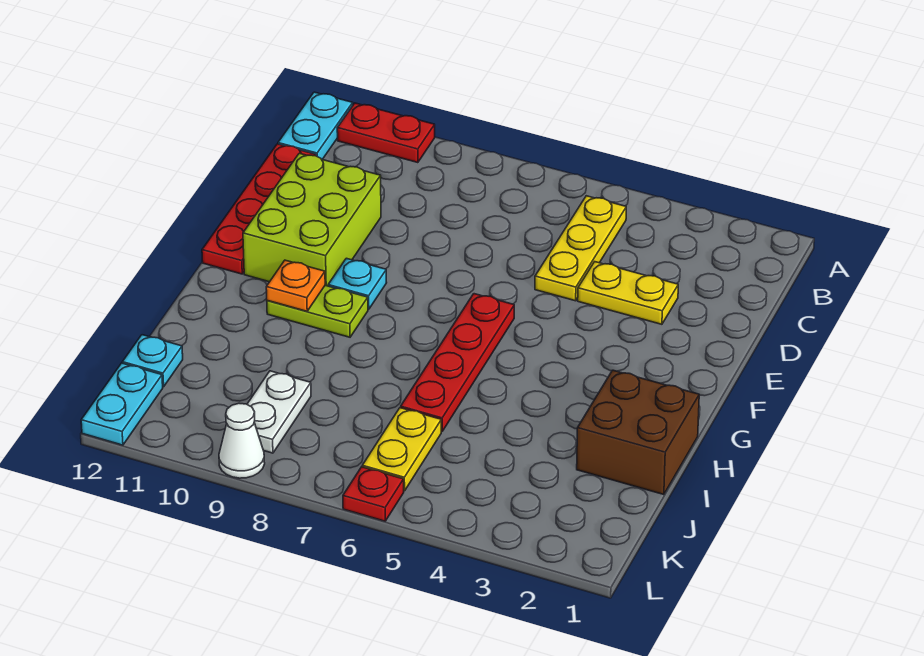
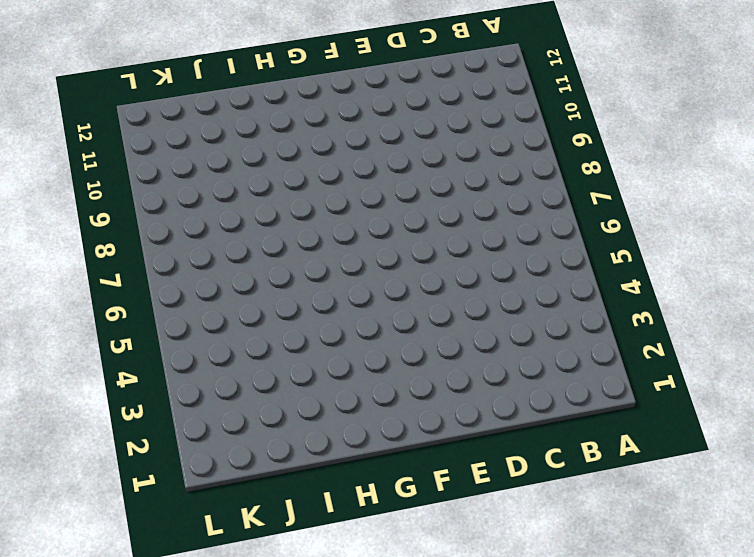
none -> red 1x2 plate [337,103,435,163]
none -> cyan 1x2 plate [278,92,353,159]
none -> yellow 1x3 plate [535,196,626,301]

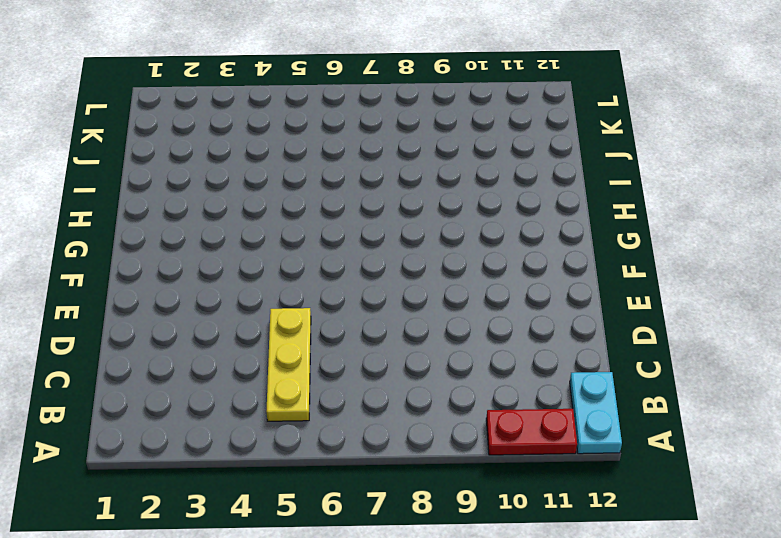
none -> red 1x4 plate [202,144,316,274]
none -> yellow 1x2 plate [578,262,678,324]
none -> lime 2x3 brick [243,153,381,286]

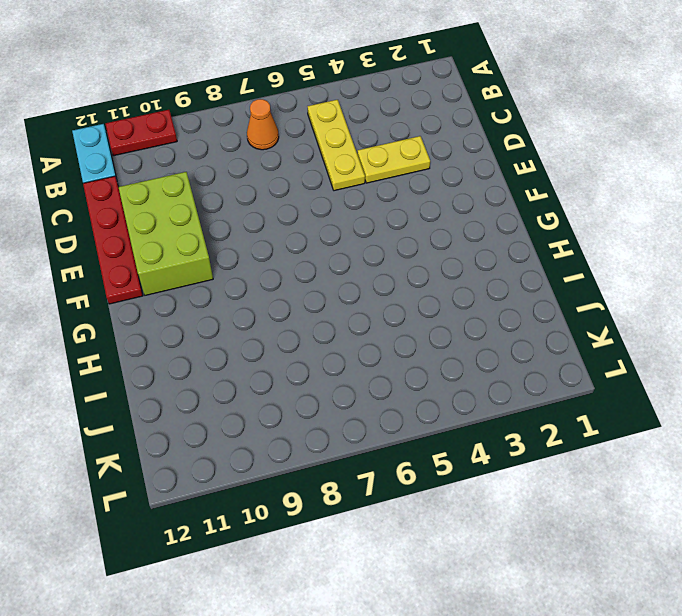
orange 1x1 cone [247,99,279,150] -> none
none -> red 1x4 plate [401,294,514,432]
none -> cyan 1x1 plate [328,258,387,309]
none -> lime 1x2 plate [267,285,368,337]

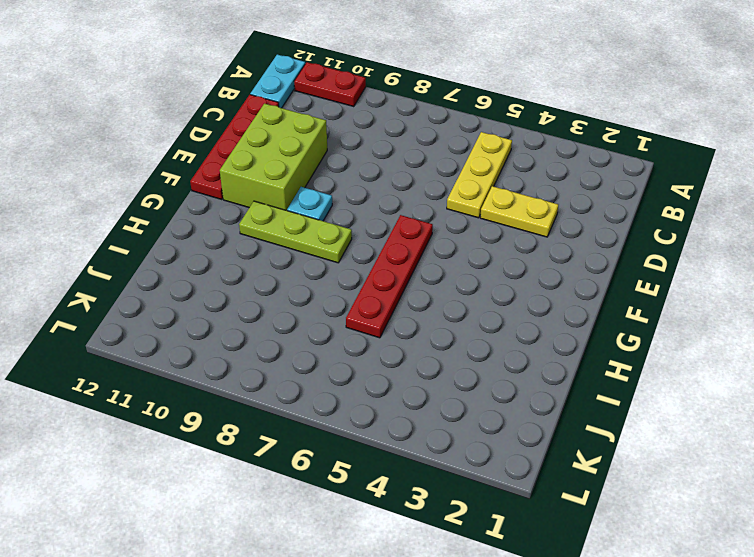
lime 1x3 plate [239,201,352,263] -> lime 1x2 plate [267,285,368,337]
none -> brown 2x2 brick [577,370,699,495]
none -> yellow 1x2 plate [362,408,441,491]
none -> white 1x2 plate [247,371,311,453]

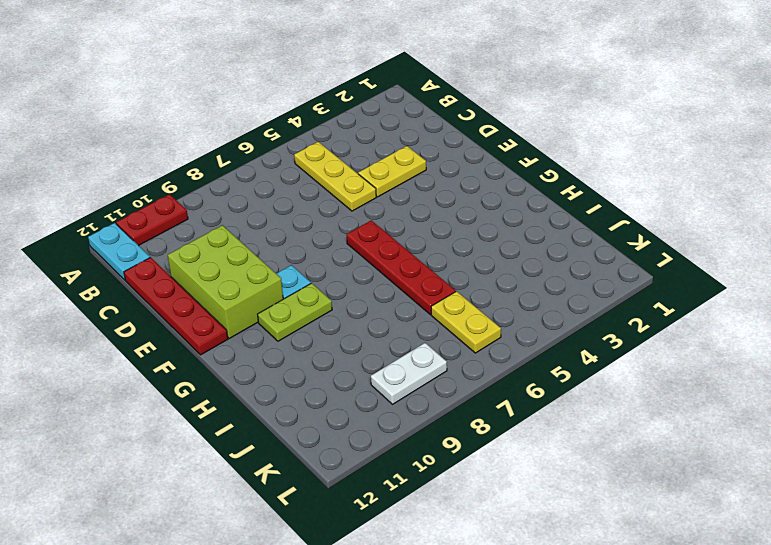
white 1x2 plate [371,343,447,404] -> white 1x2 plate turned to [247,371,311,453]
none -> brown 2x2 brick [577,370,699,495]
none -> cyan 1x1 plate [122,335,183,387]
none -> cyan 1x2 plate [81,363,163,445]

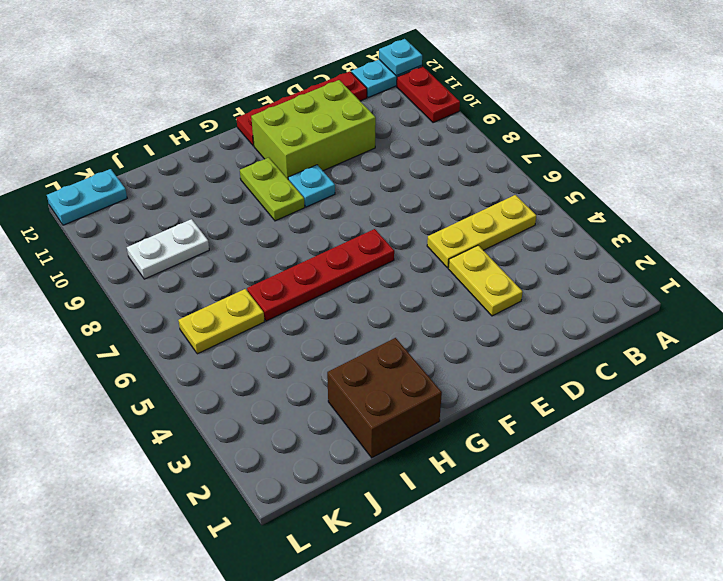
cyan 1x1 plate [379,39,422,76] -> cyan 1x1 plate moved to [122,335,183,387]
none -> red 1x1 plate [343,467,404,521]
none -> white 1x1 cone [219,403,265,478]
none -> orange 1x1 plate [266,260,325,311]

